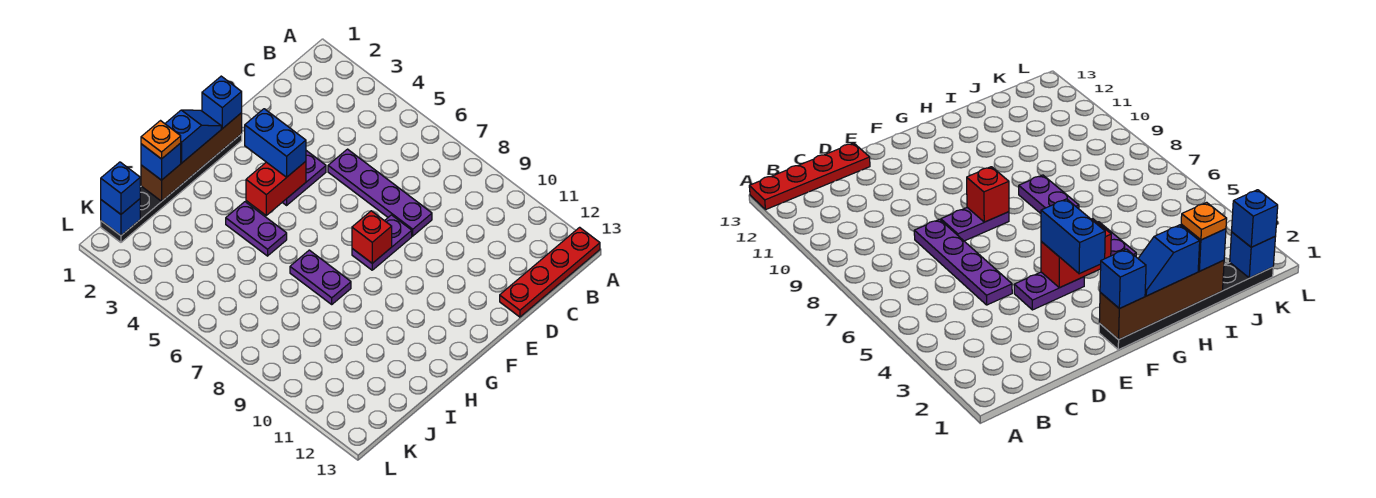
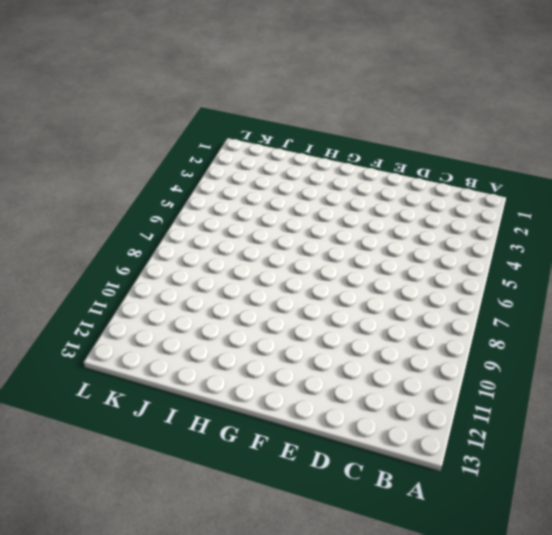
none -> red 1x4 plate [500,227,600,317]
none -> purple 1x4 plate [328,149,432,236]
none -> purple 1x2 plate [282,151,326,205]

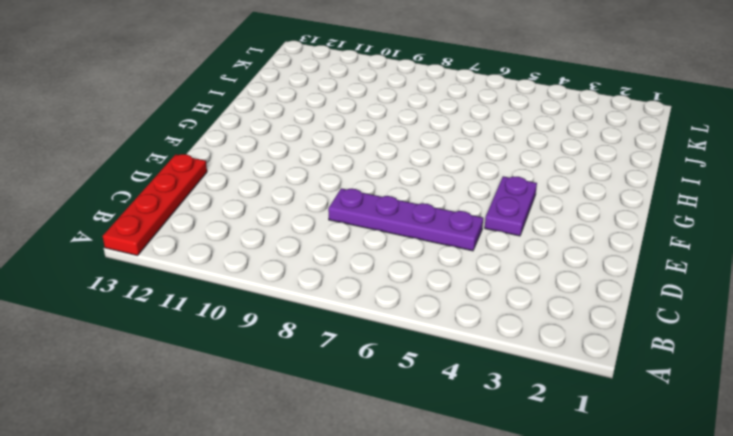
none -> purple 1x2 plate [352,215,412,270]
none -> black 1x6 plate [101,134,242,242]
none -> purple 1x2 plate [226,202,287,256]

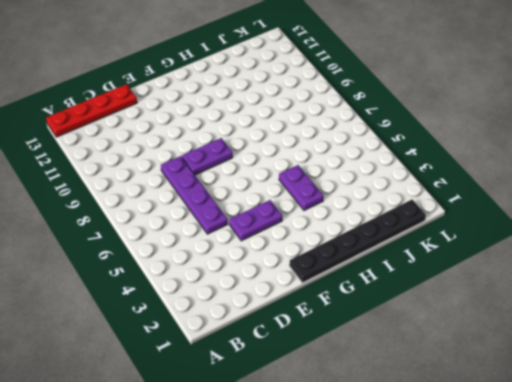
none -> purple 1x2 plate [290,250,351,304]
none -> brown 1x4 brick [141,113,242,201]
none -> red 1x2 brick [246,161,306,215]

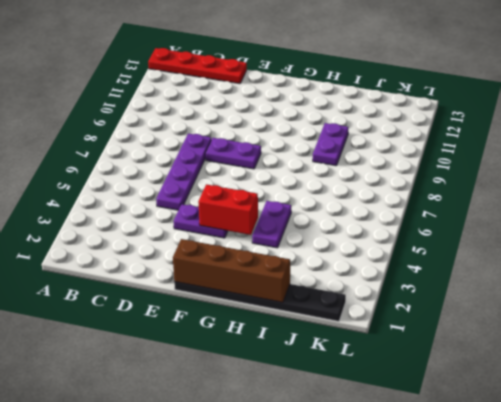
purple 1x2 plate [313,123,348,166] -> purple 1x2 plate moved to [290,250,351,304]
none -> red 1x1 brick [352,211,392,263]
none -> blue 1x1 brick [101,199,140,235]
none -> blue 1x1 brick [202,76,242,129]

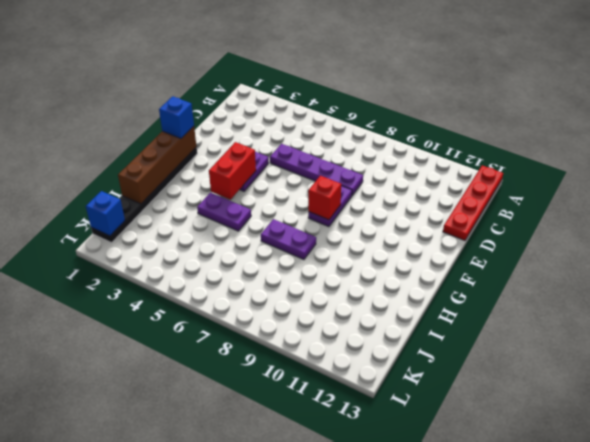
none -> blue 1x2 brick [245,109,306,177]
none -> blue 1x2 slope [165,110,221,163]
none -> blue 1x1 brick [141,143,181,180]

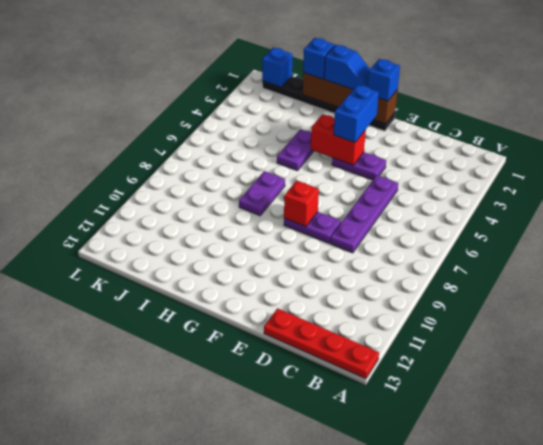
none -> blue 1x1 brick [101,162,140,214]
none -> orange 1x1 plate [141,121,181,159]

